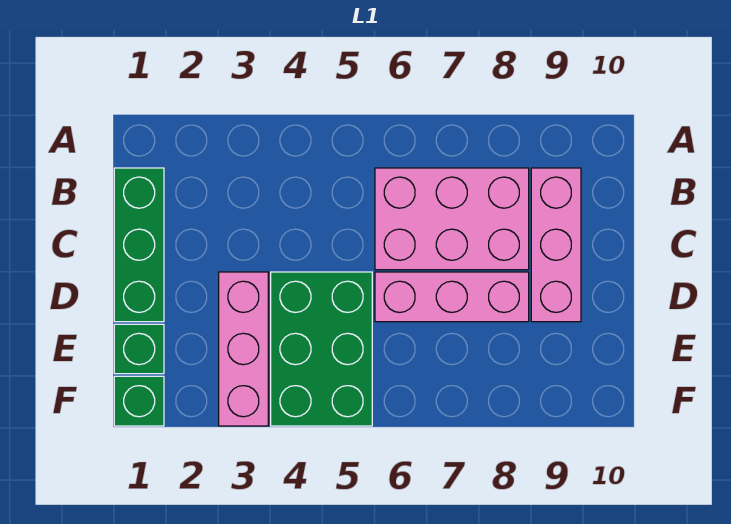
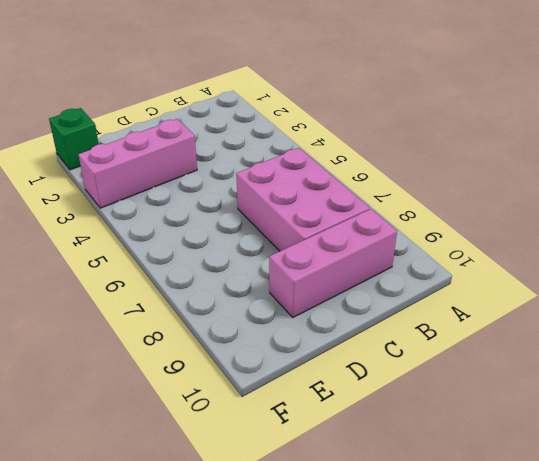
none -> green 1x3 brick [114,168,164,322]
none -> green 2x3 brick [271,272,372,426]

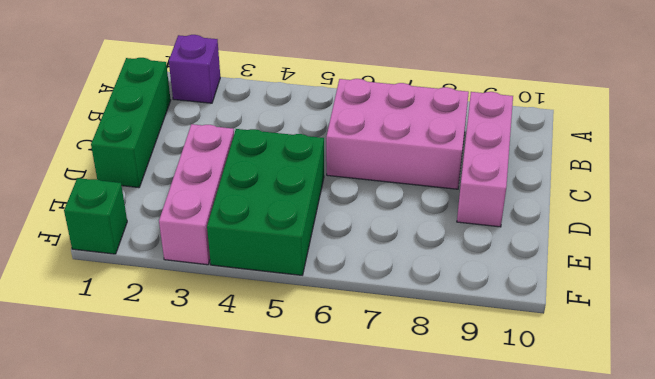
purple 1x1 brick [169,35,220,103] -> none
none -> pink 1x3 brick [375,272,529,322]
none -> green 1x1 brick [114,324,164,374]

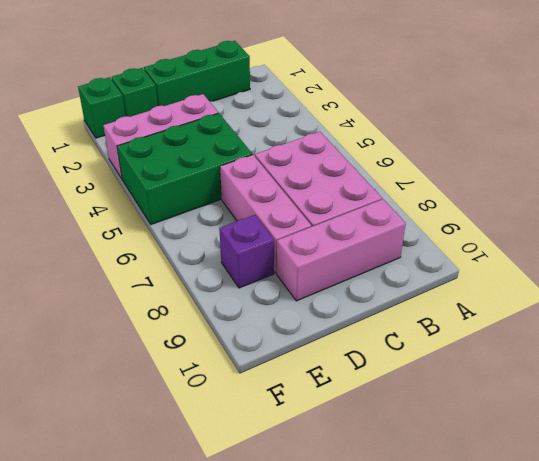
purple 1x1 brick [219,215,274,288] -> none

